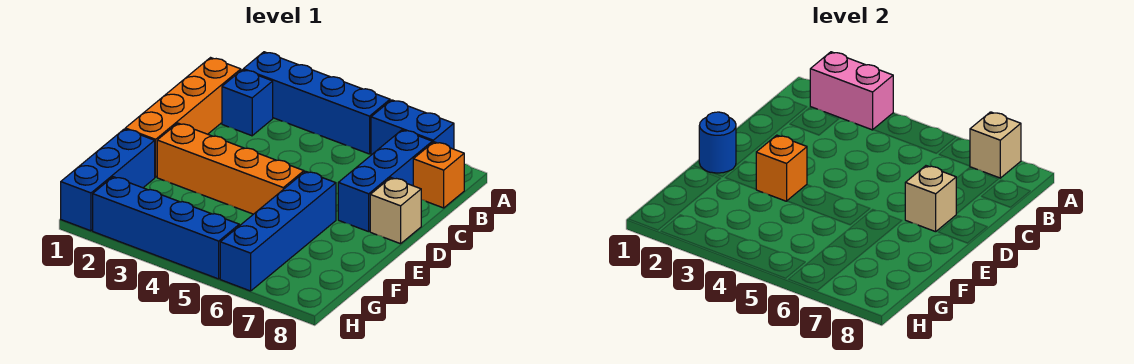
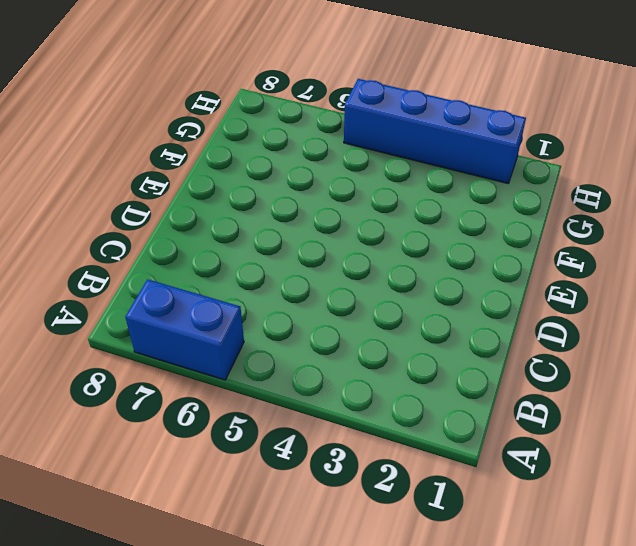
none -> blue 1x4 brick [243,52,390,154]
none -> orange 1x4 brick [125,58,241,177]
none -> blue 1x1 brick [222,70,273,136]

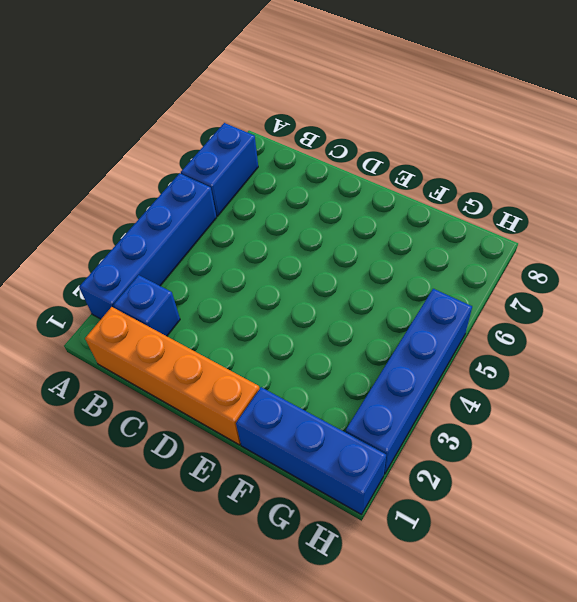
none -> blue 1x3 brick [338,130,432,232]
none -> orange 1x1 brick [413,142,464,208]
none -> tan 1x1 brick [370,178,421,244]

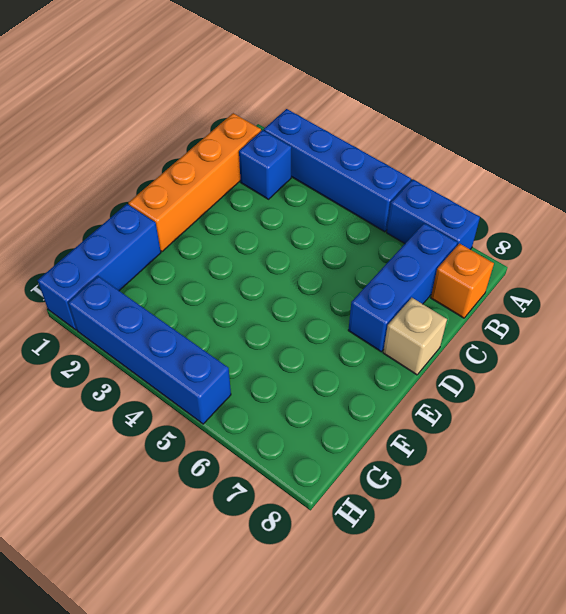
none -> orange 1x4 brick [157,123,304,214]
none -> blue 1x4 brick [220,171,336,291]
none -> pink 1x2 brick [810,52,893,130]

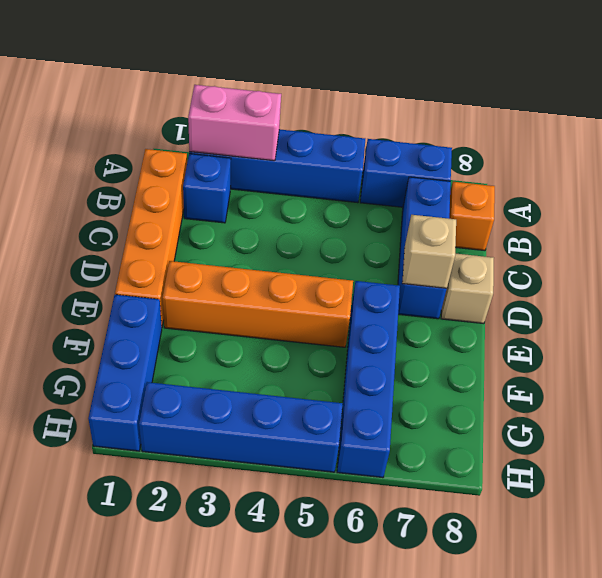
none -> tan 1x1 brick [970,112,1021,178]
none -> blue 1x1 round brick [699,112,736,173]
none -> orange 1x1 brick [756,135,807,201]

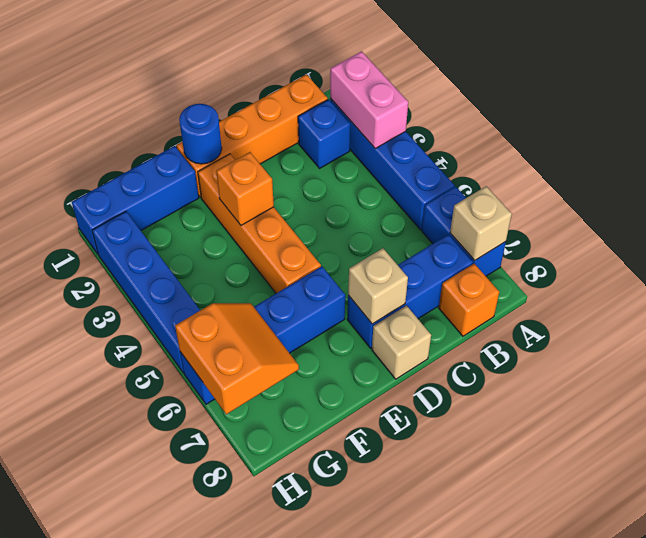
orange 2x2 slope [175,303,299,414] -> none

